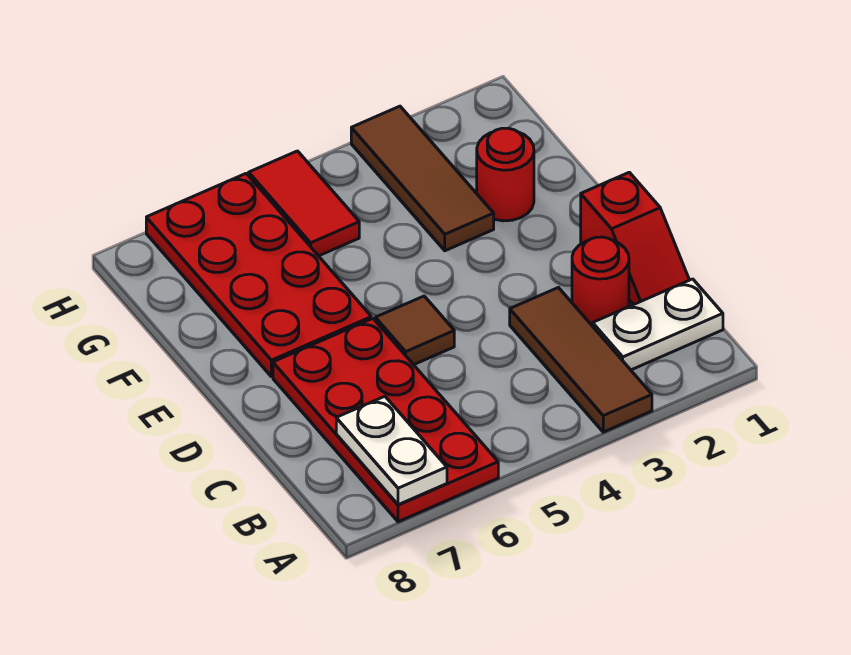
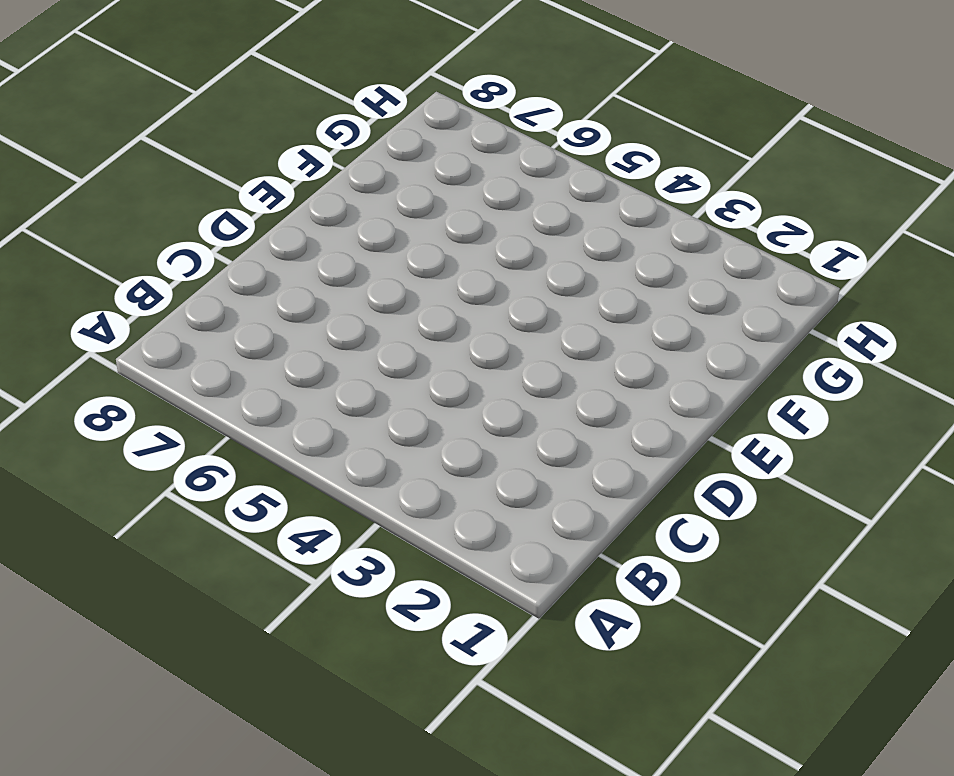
none -> brown 1x3 tile [510,288,652,432]
none -> red 2x4 plate [273,319,498,522]

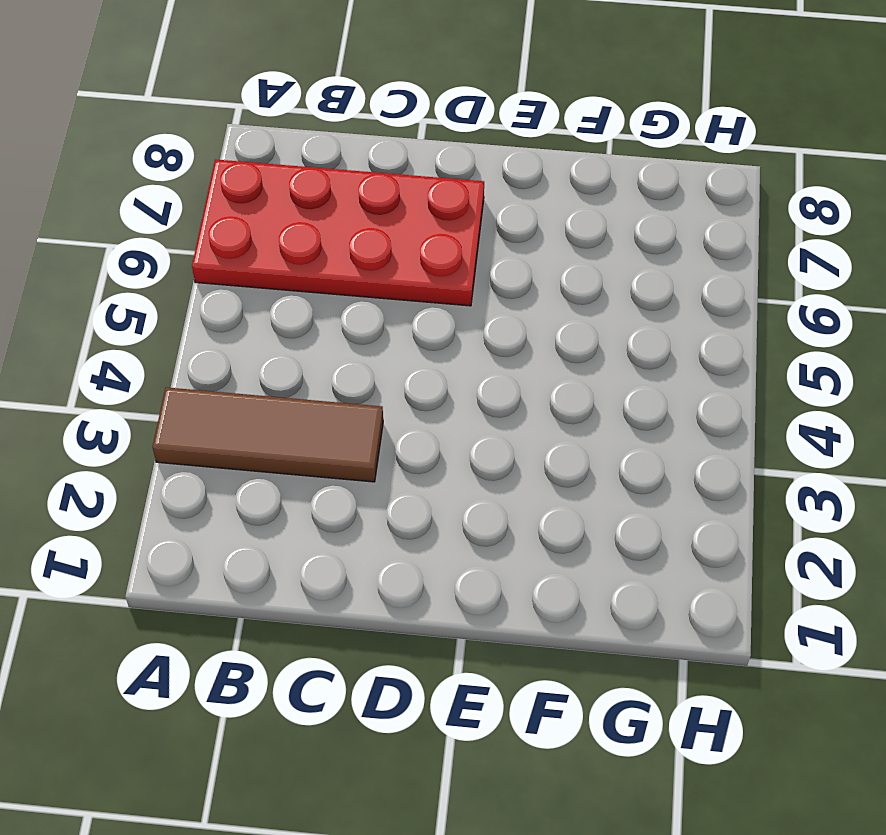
none -> white 1x2 plate [593,279,723,370]
none -> red 1x2 slope [581,172,689,305]

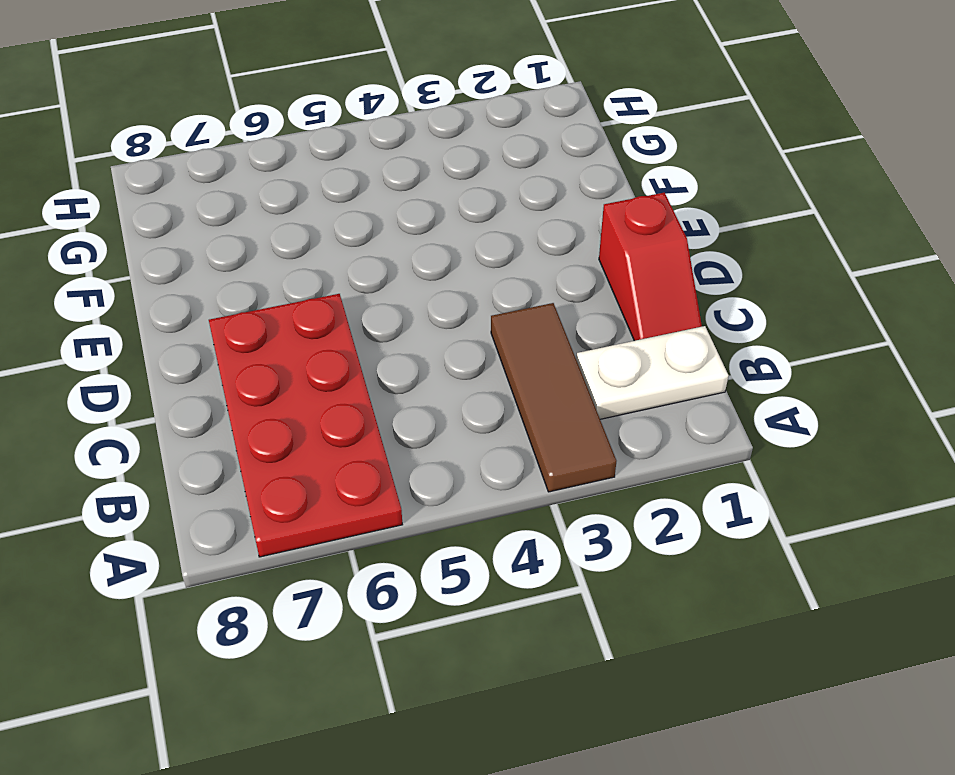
none -> red 1x1 round brick [572,237,629,326]
none -> brown 1x1 tile [375,296,454,365]

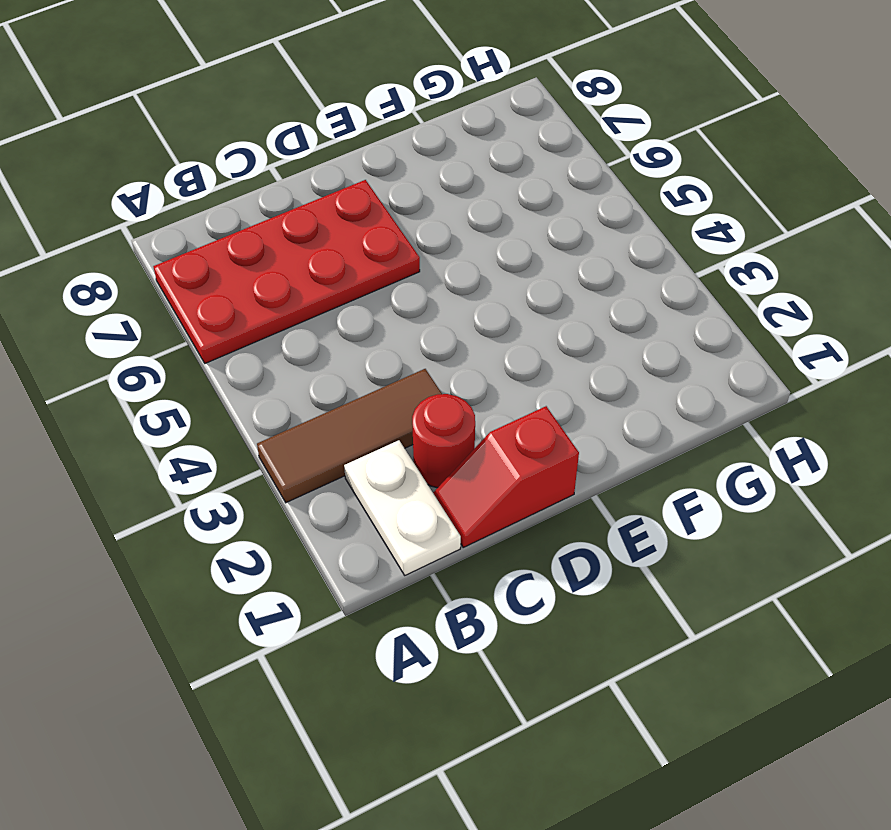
none -> brown 1x1 tile [375,296,454,365]
none -> red 2x4 plate [146,174,371,377]

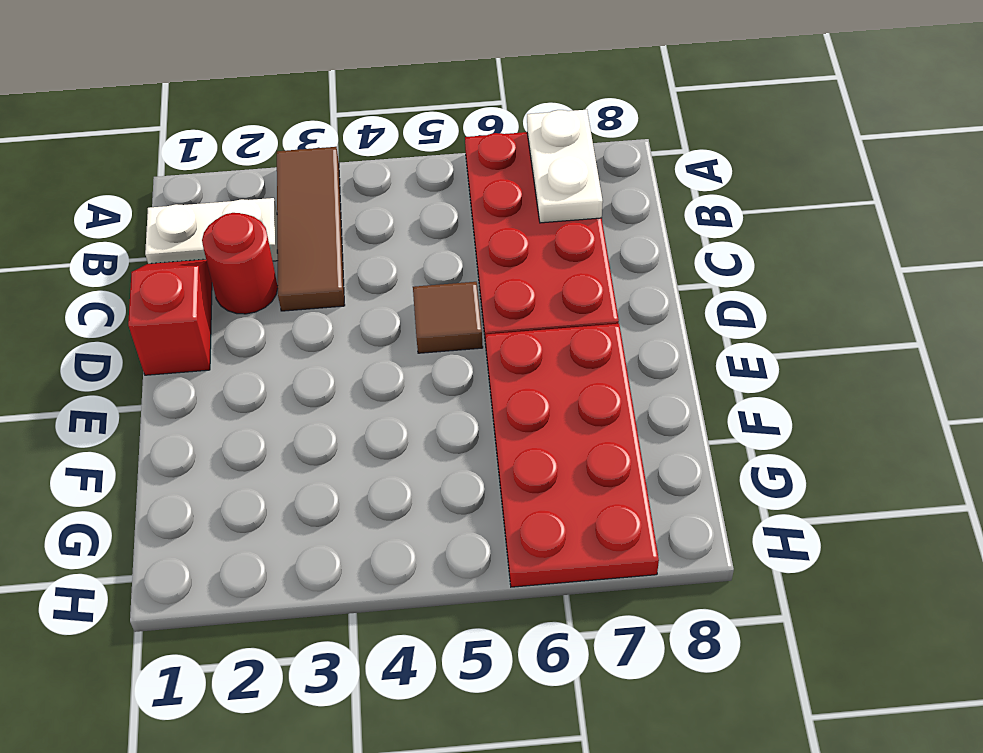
none -> red 1x1 round brick [477,128,534,221]
none -> brown 1x3 tile [351,106,494,251]

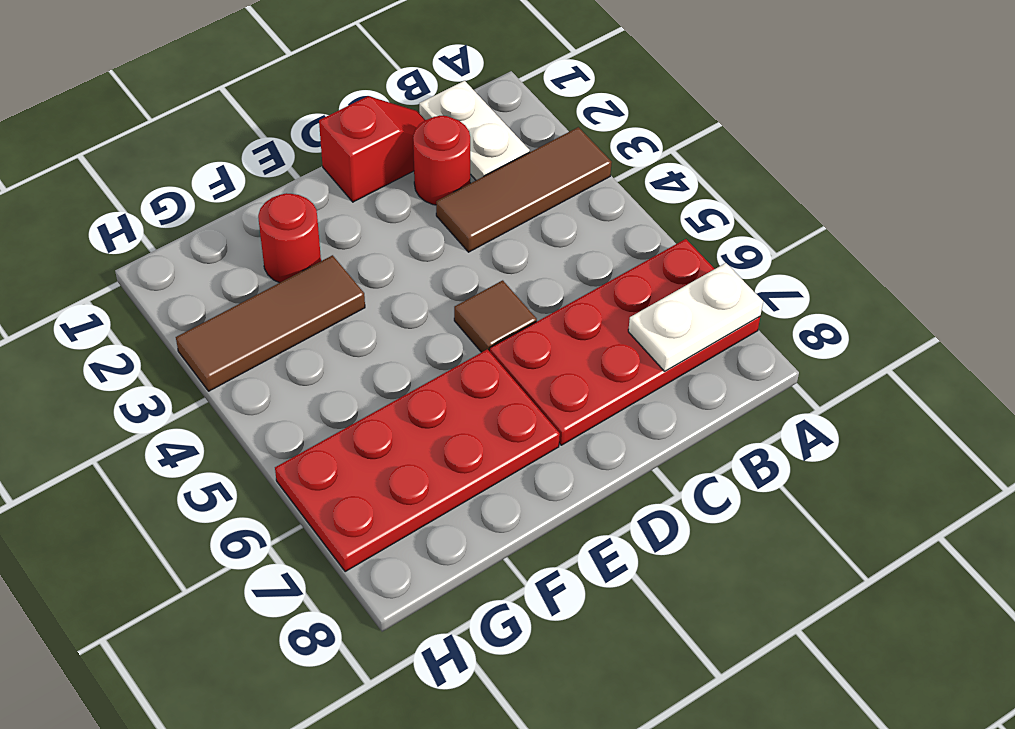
none -> red 1x2 tile [249,151,359,256]

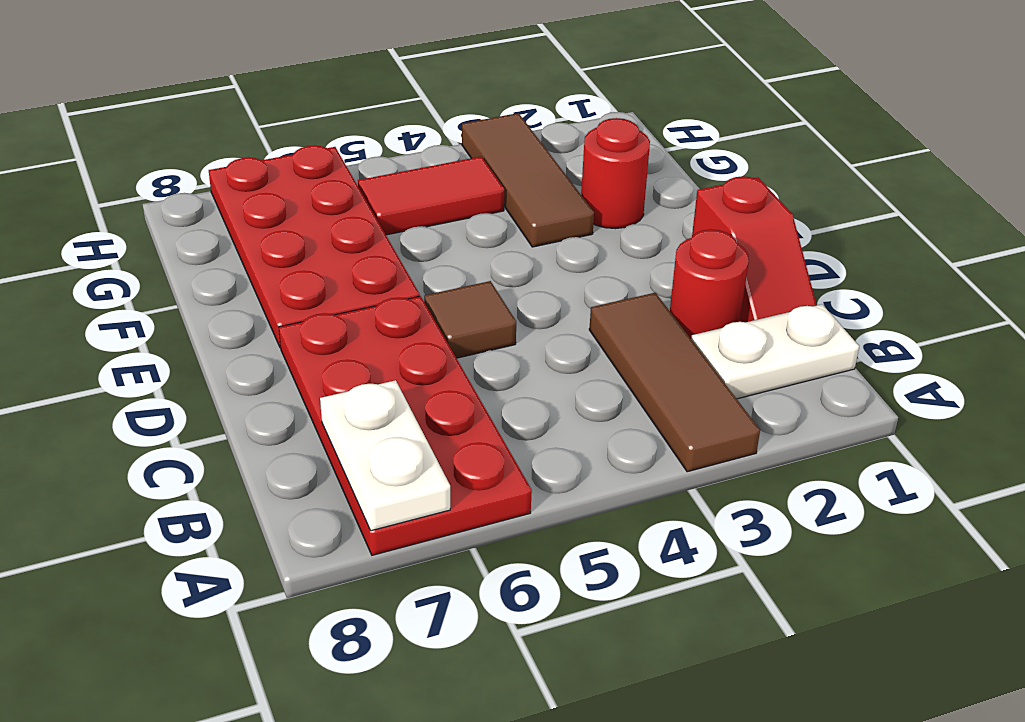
red 1x2 tile [358,156,504,235] -> red 1x2 tile turned to [249,151,359,256]

